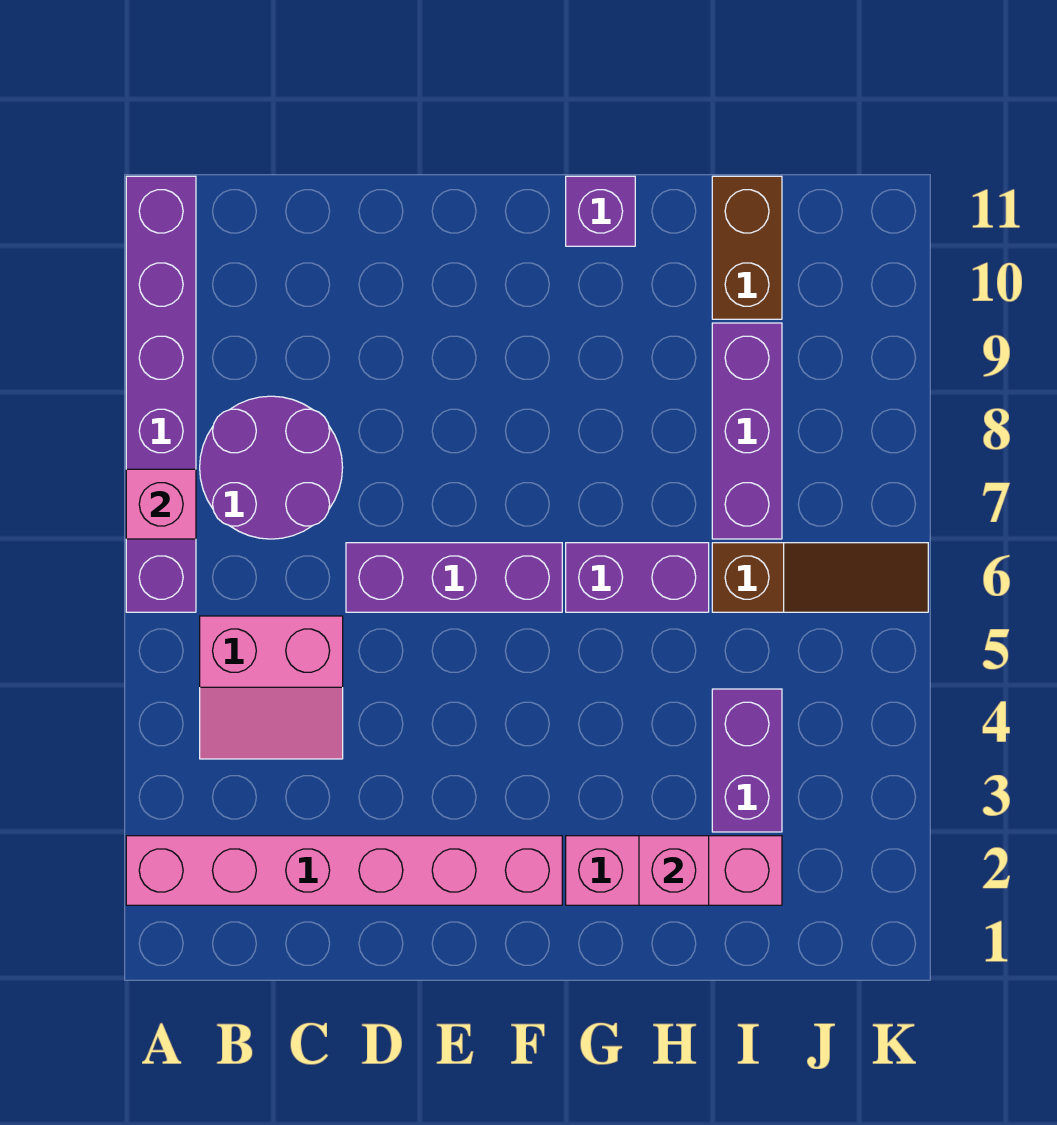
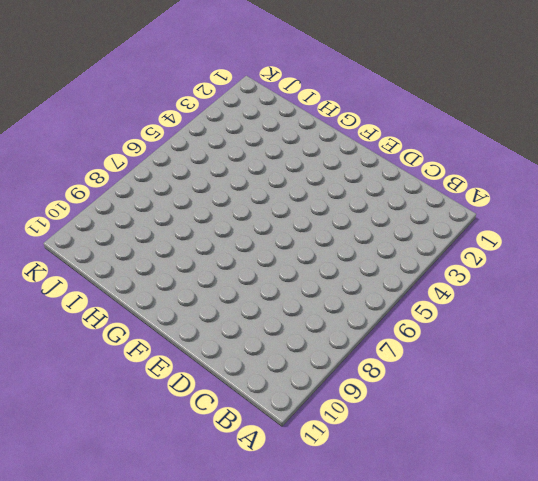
none -> pink 1x6 brick [126,836,562,905]
none -> purple 1x6 brick [126,176,196,612]
none -> pink 2x2 slope [200,616,343,759]

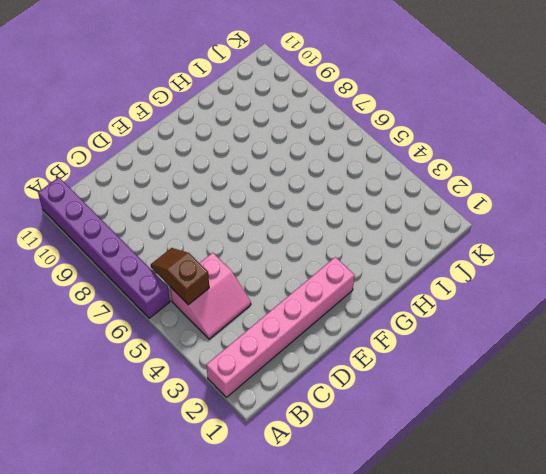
brown 1x2 slope [151,248,209,305] -> none
none -> purple 2x2 round brick [200,396,343,539]
none -> purple 1x3 brick [346,543,562,612]
none -> pink 1x3 brick [566,836,782,905]

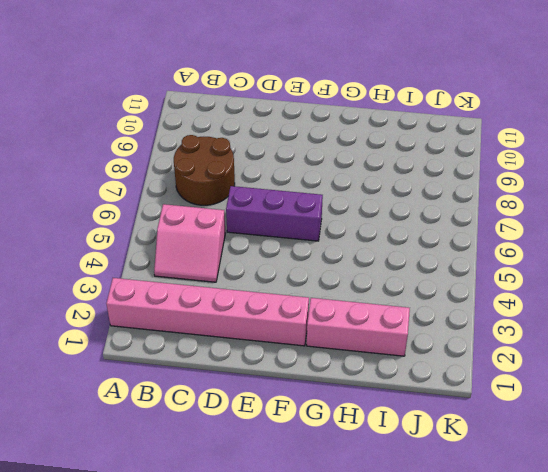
brown 2x2 round brick [174,135,235,205] -> purple 2x2 round brick [200,396,343,539]
none -> purple 1x6 brick [126,176,196,612]
none -> purple 1x2 brick [566,543,709,612]
none -> purple 1x1 brick [566,176,635,246]

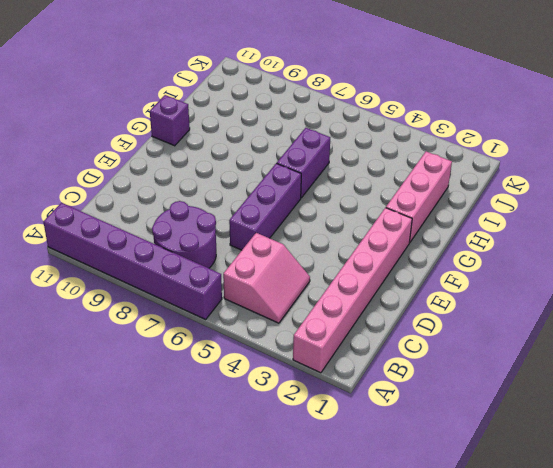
none -> purple 1x2 brick [712,689,782,832]
none -> brown 1x3 slope [712,543,928,612]
none -> purple 1x3 brick [712,323,782,539]

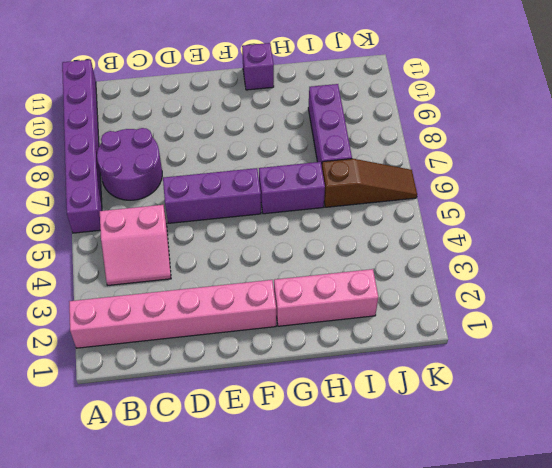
none -> purple 1x2 brick [712,689,782,832]
none -> brown 1x2 brick [712,176,782,319]
none -> pink 1x1 brick [126,469,196,539]

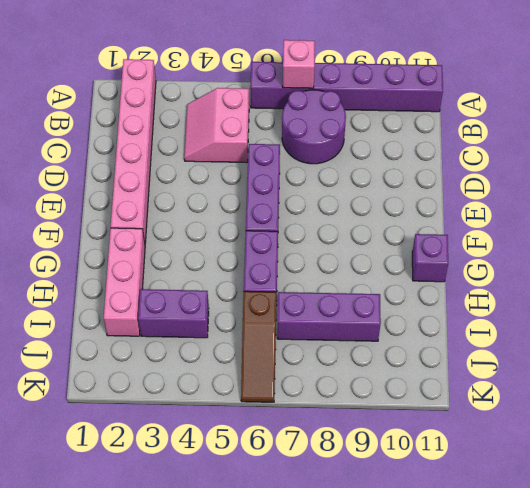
none -> brown 1x2 brick [712,176,782,319]
none -> pink 1x1 brick [639,836,709,905]

